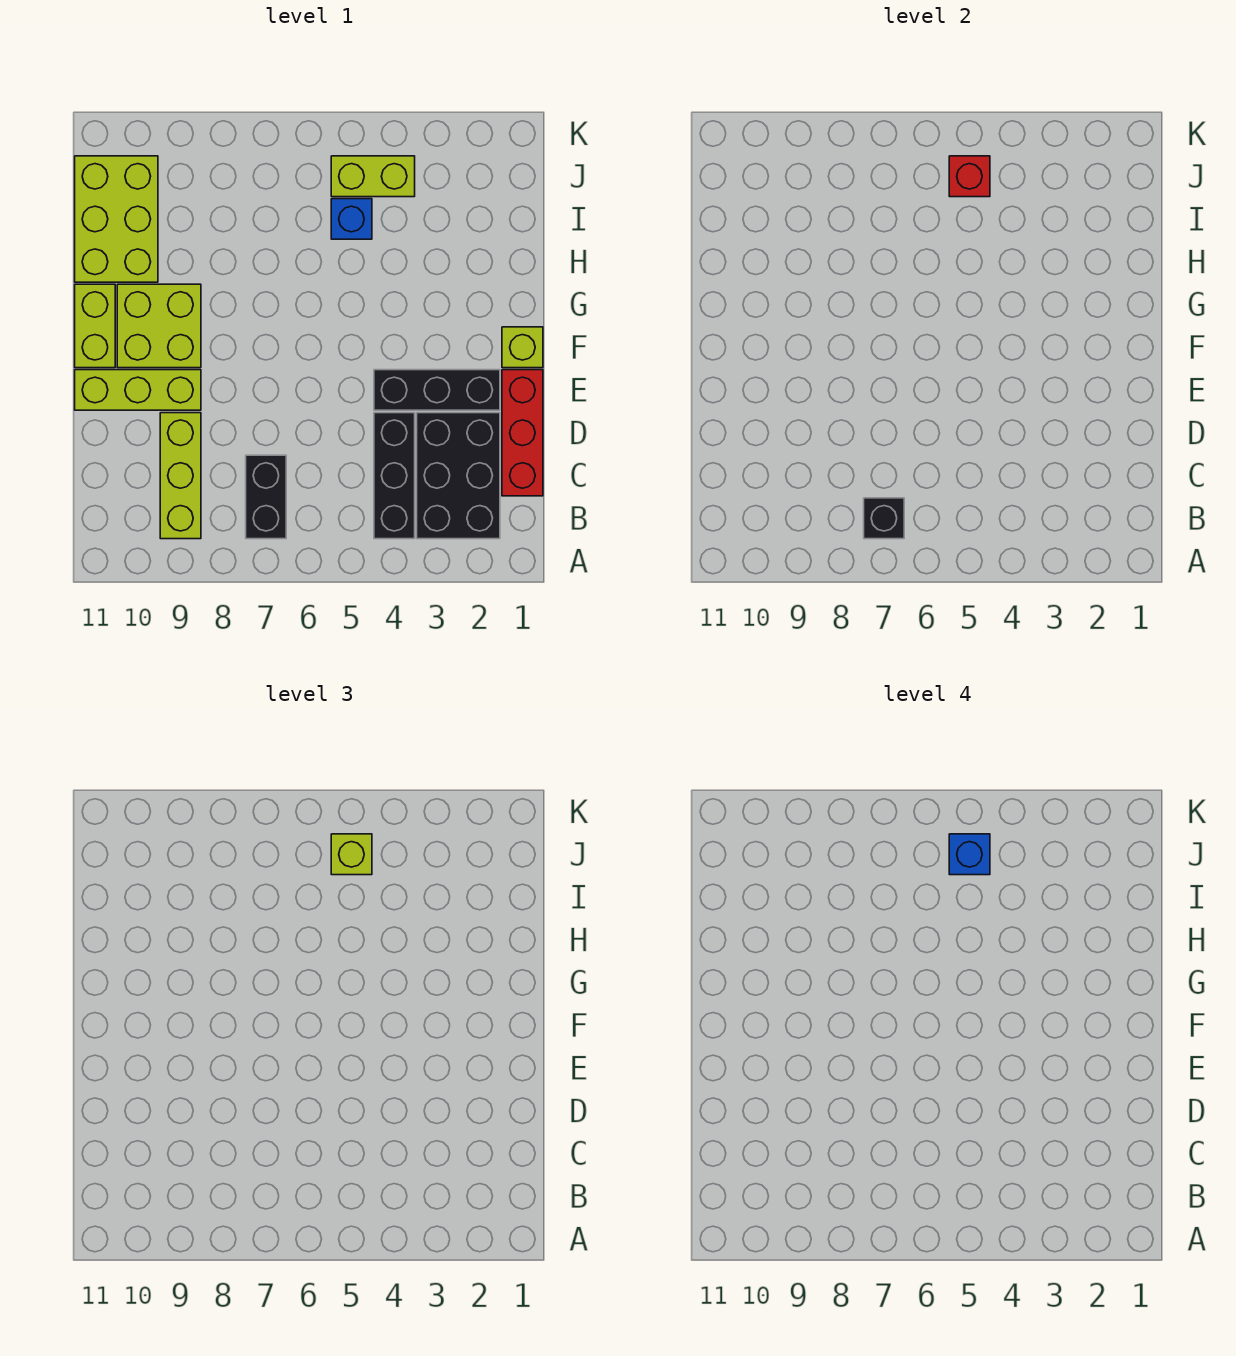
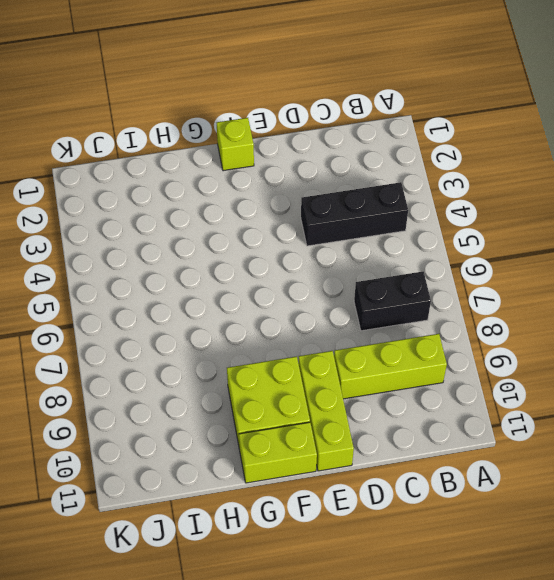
none -> black 2x3 brick [417,413,500,539]
none -> red 1x3 brick [502,370,543,496]
none -> black 1x3 brick [374,370,500,410]

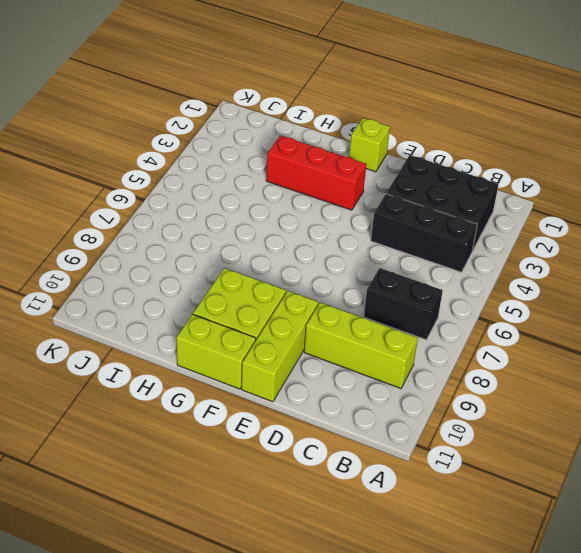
red 1x3 brick [266,135,366,210] -> red 1x3 brick moved to [502,370,543,496]
none -> black 1x3 brick [374,370,500,410]
none -> lime 2x3 brick [75,156,158,282]
none -> blue 1x1 brick [331,199,372,239]

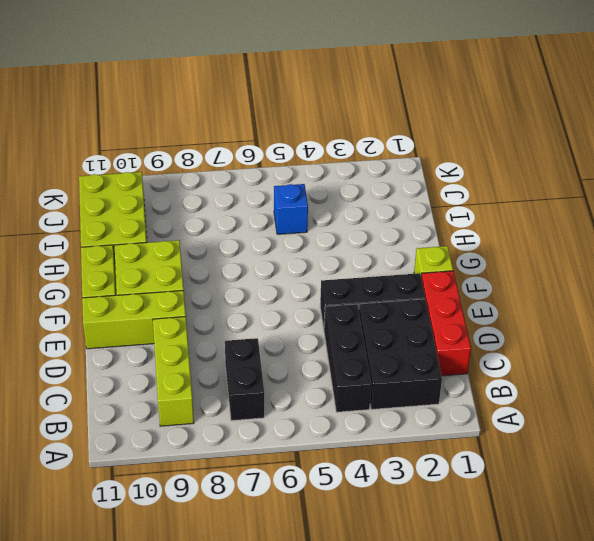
none -> lime 1x2 brick [331,156,415,197]
none -> black 1x1 brick [864,498,904,539]
none -> red 1x1 brick [949,156,990,197]

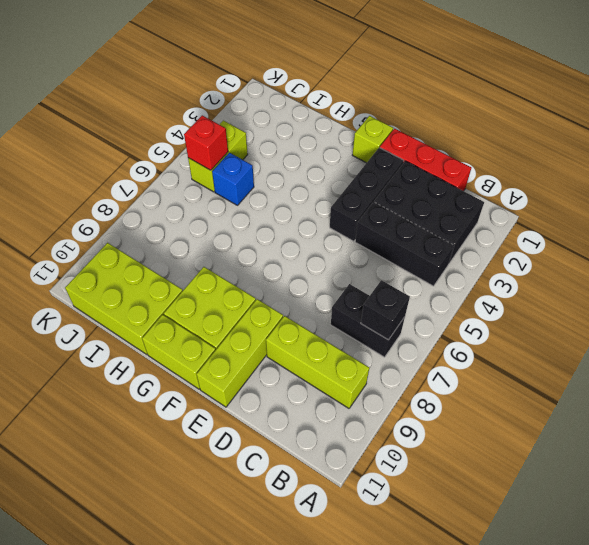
none -> lime 1x1 brick [331,834,372,875]
none -> blue 1x1 brick [949,834,990,875]

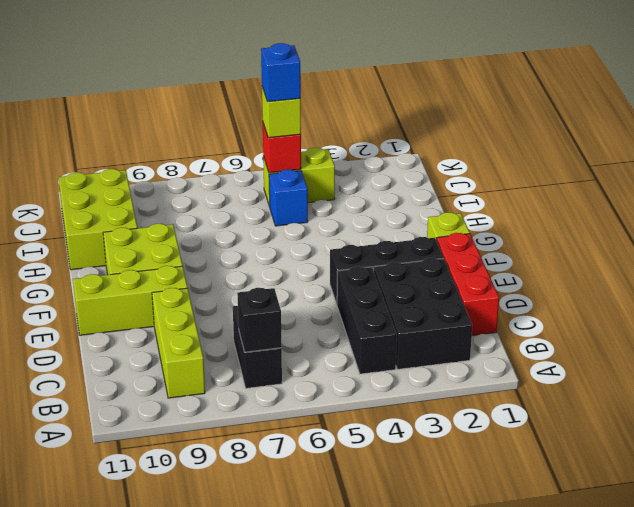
none -> lime 1x2 brick [75,284,115,368]

